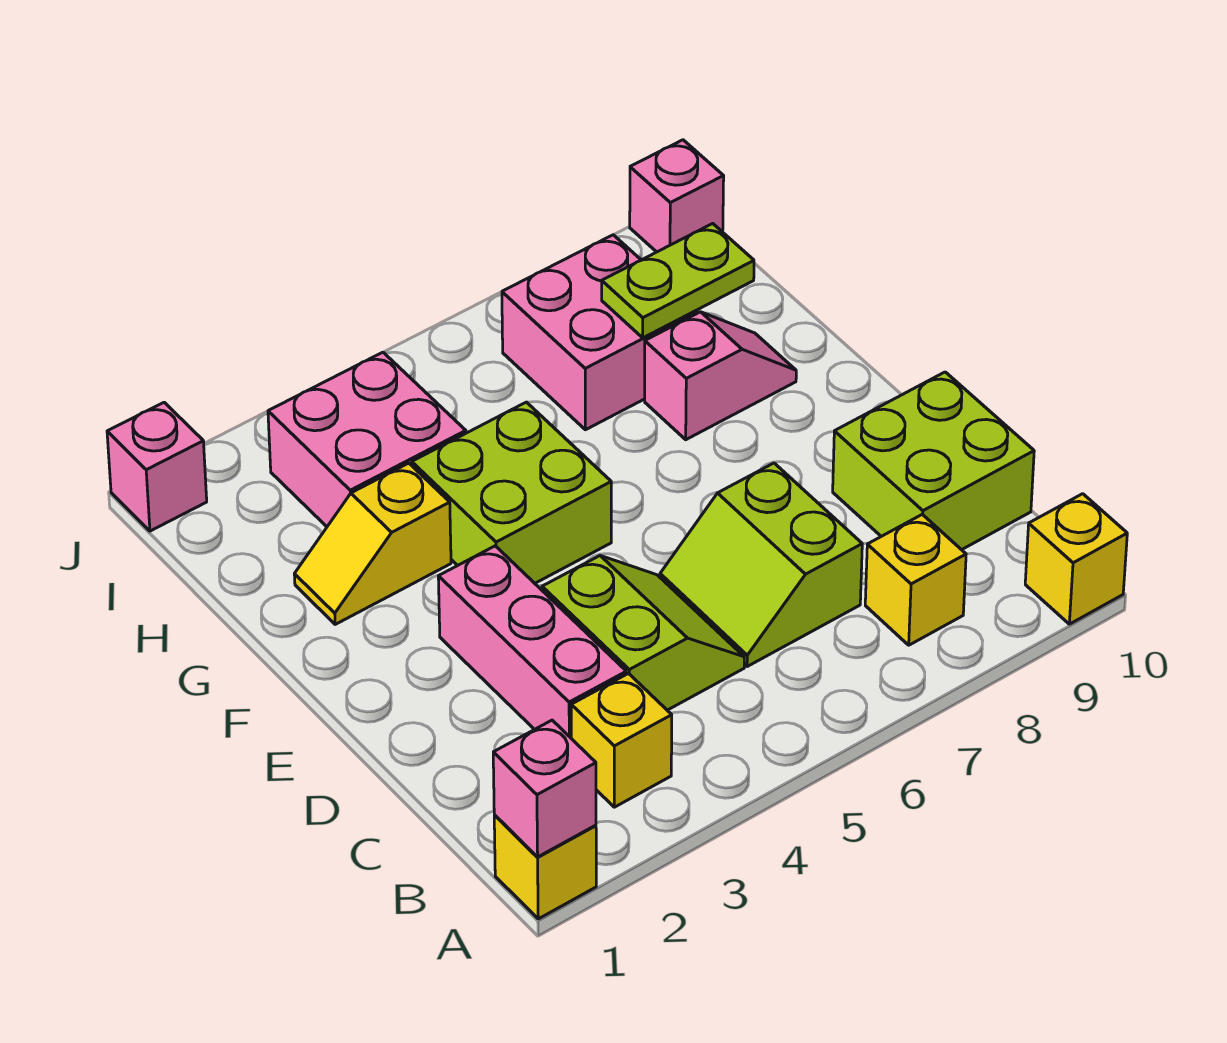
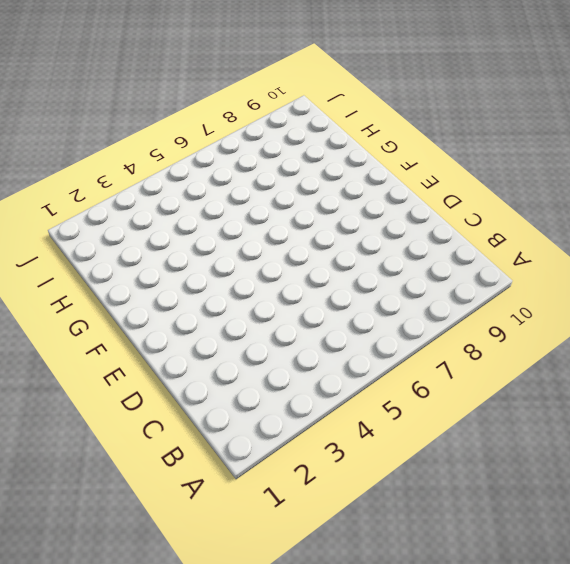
none -> yellow 1x1 brick [494,815,596,919]
none -> yellow 1x1 brick [1025,494,1127,624]
none -> yellow 1x1 brick [571,674,672,807]

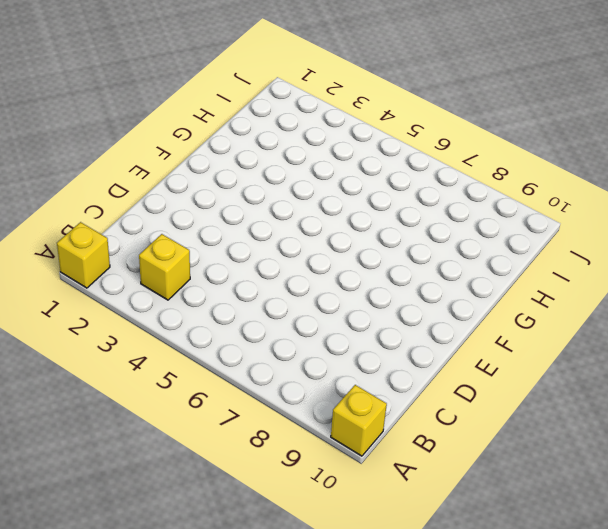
none -> yellow 1x1 brick [865,514,966,645]
none -> pink 1x3 brick [438,546,626,738]
none -> lime 2x2 slope [542,556,744,710]

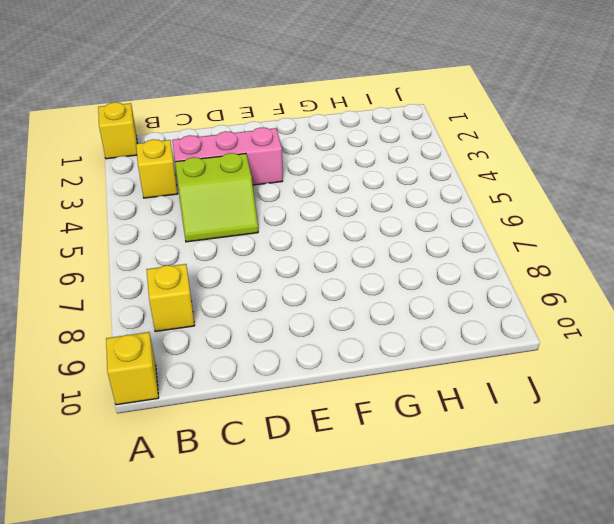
none -> lime 2x2 slope [660,463,862,667]
none -> lime 2x2 brick [833,372,1034,550]
none -> lime 2x2 brick [412,402,611,583]

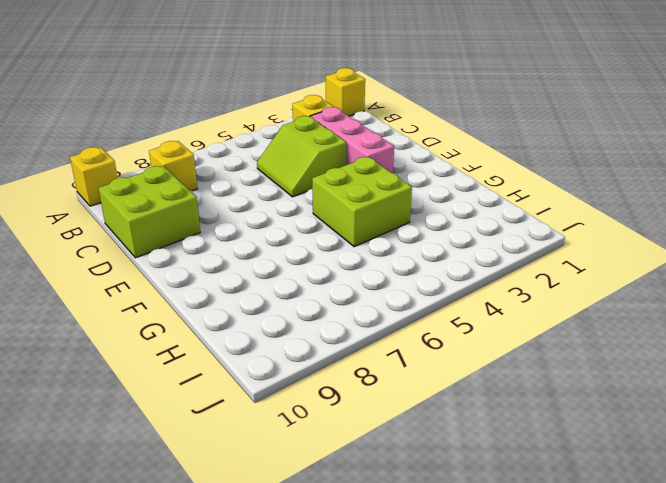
none -> lime 2x2 slope [660,463,862,667]
none -> yellow 1x2 slope [294,463,451,624]
none -> pink 1x2 slope [645,312,796,440]

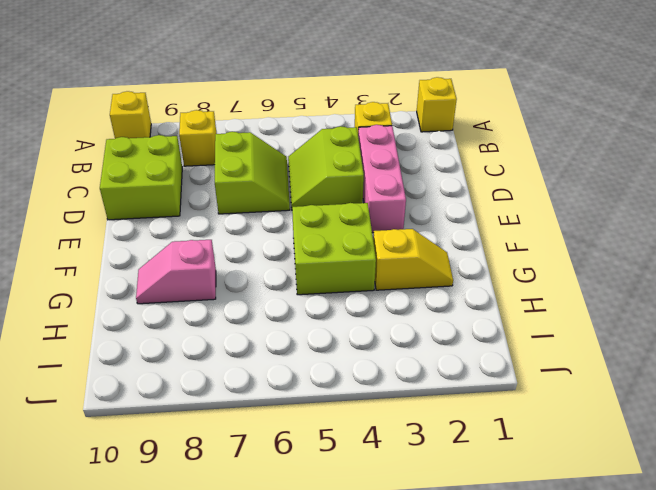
none -> pink 2x2 brick [268,352,466,527]
none -> pink 2x2 brick [502,235,697,430]
none -> pink 1x1 brick [107,402,207,531]

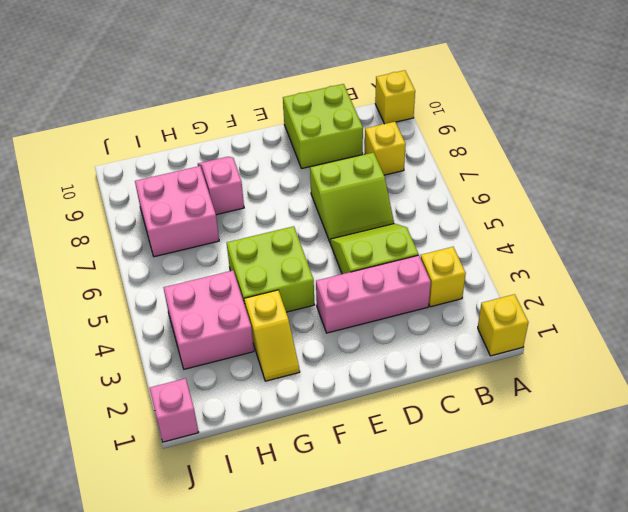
none -> pink 1x1 brick [630,140,724,252]
none -> pink 1x1 brick [493,720,596,857]
none -> lime 1x2 plate [602,224,754,338]

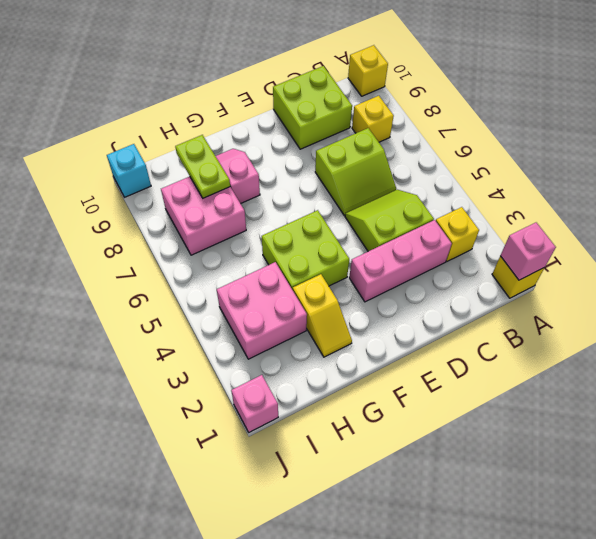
cyan 1x1 brick [107,144,151,197] -> pink 1x1 brick [630,140,724,252]

